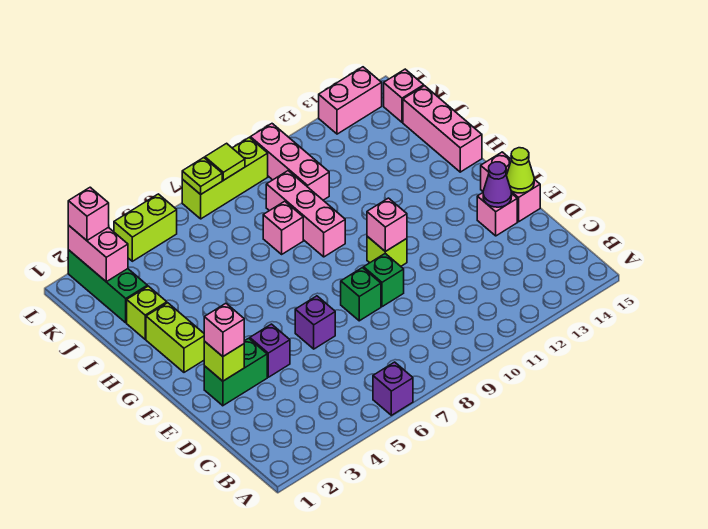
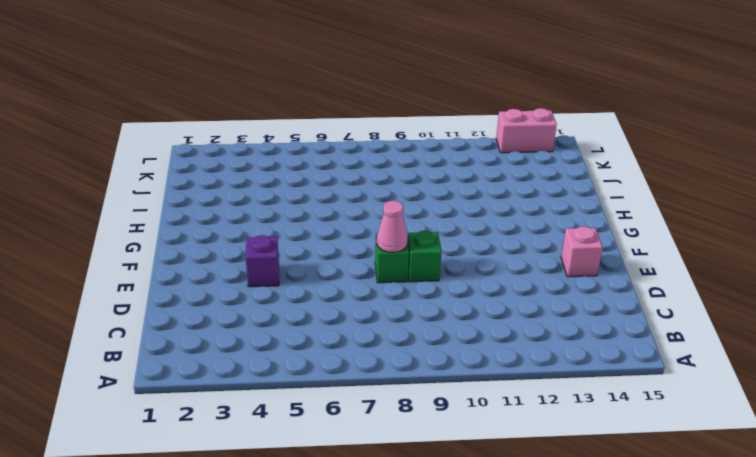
pink 1x1 cone [377,201,408,253] -> none
none -> purple 1x1 brick [373,362,413,415]
none -> green 1x2 brick [204,338,267,406]
none -> purple 1x1 brick [295,296,335,349]

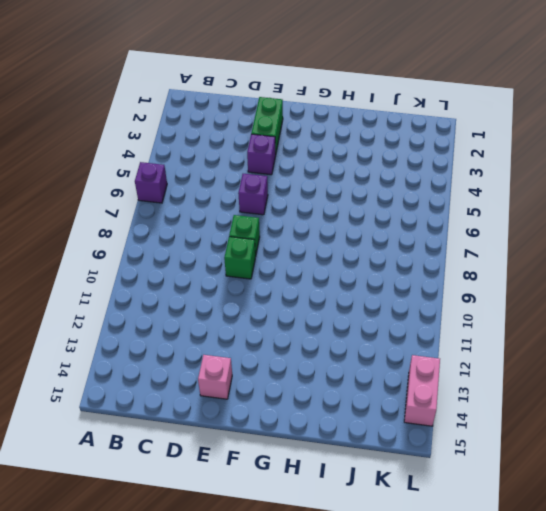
none -> pink 1x2 brick [481,152,540,222]
none -> lime 1x1 brick [367,236,407,266]
none -> lime 1x2 brick [146,303,204,372]

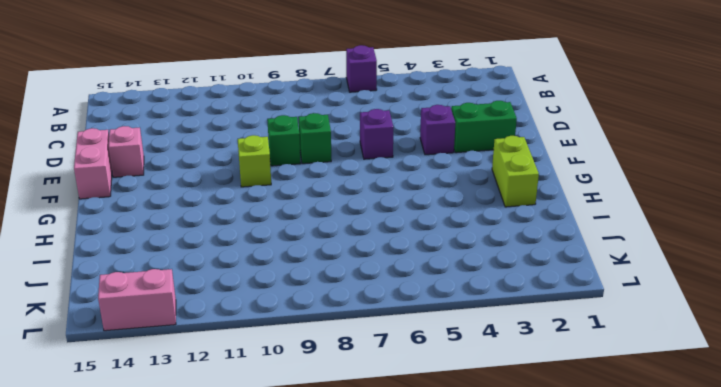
none -> pink 1x3 brick [266,171,345,257]
none -> pink 1x3 brick [403,86,482,172]
none -> lime 1x1 brick [127,286,167,339]

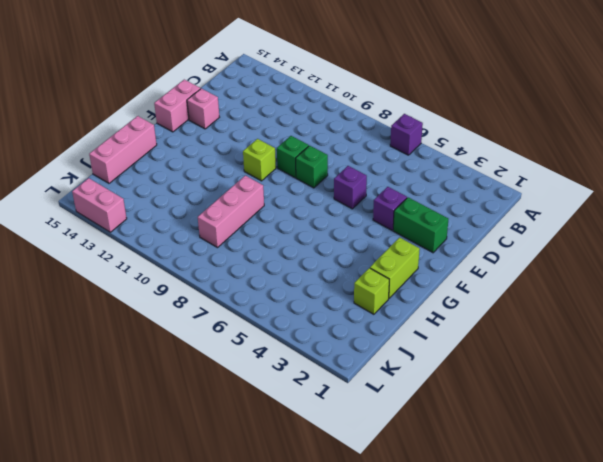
none -> pink 1x1 brick [263,201,303,254]
none -> green 1x3 brick [68,250,147,323]
none -> pink 1x3 brick [250,124,329,200]

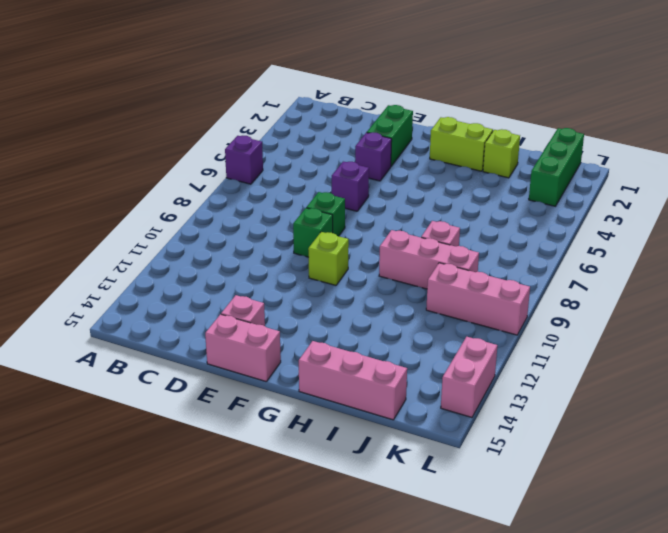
green 1x3 brick [529,128,584,206] -> green 1x3 brick turned to [68,250,147,323]
none -> pink 1x1 brick [384,69,424,122]
none -> lime 1x2 brick [114,194,177,261]
none -> lime 1x3 brick [182,137,268,219]

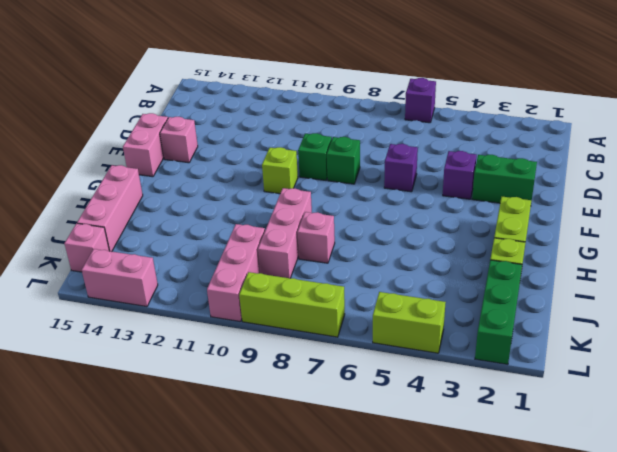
none -> lime 1x1 brick [204,341,244,381]
none -> purple 1x1 cone [483,162,512,207]
none -> lime 1x1 cone [507,148,534,193]

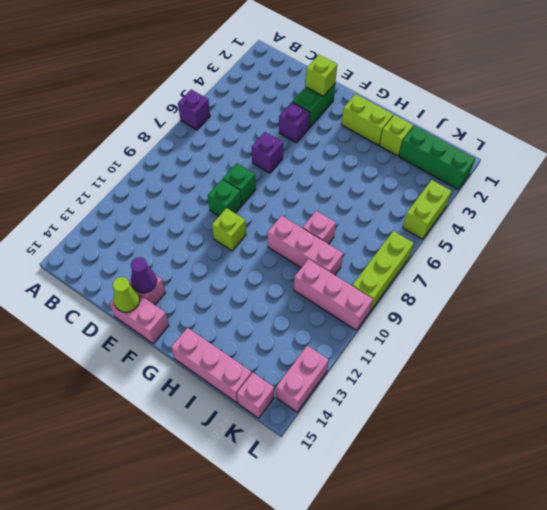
none -> pink 1x1 brick [367,198,407,252]
none -> pink 1x2 brick [68,226,128,282]
none -> lime 1x1 plate [182,158,222,194]

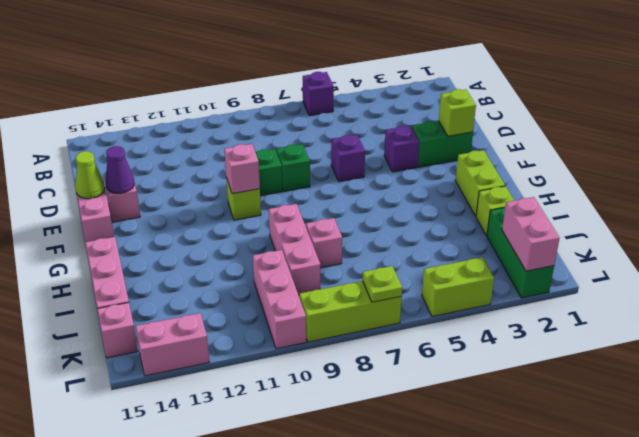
none -> lime 1x1 tile [205,143,245,180]
none -> pink 1x1 brick [204,303,244,356]
none -> pink 1x1 brick [68,187,109,240]

